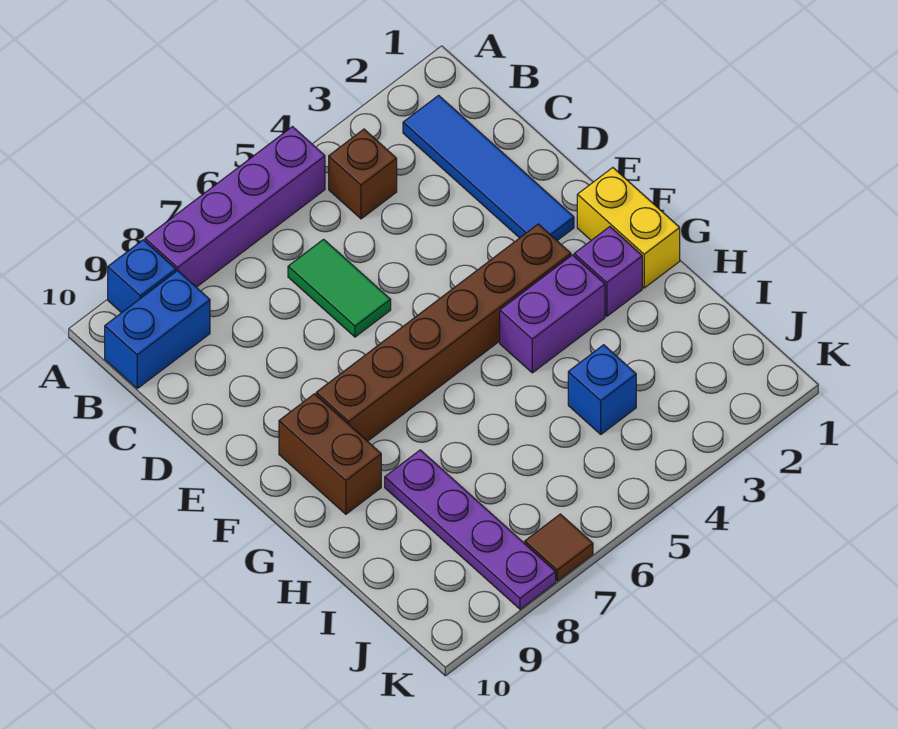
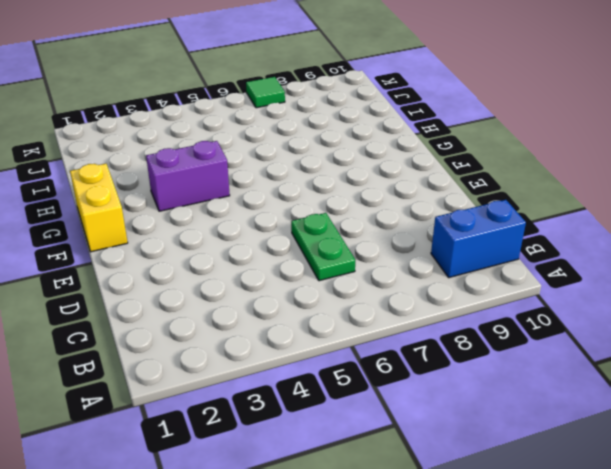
green 1x2 plate [291,213,355,281] -> green 1x2 tile [288,239,391,337]
green 1x1 tile [246,77,285,108] -> brown 1x1 tile [525,514,593,581]
none -> purple 1x4 brick [145,127,325,287]
none -> blue 1x1 brick [108,240,176,313]
none -> blue 1x4 tile [403,95,574,241]

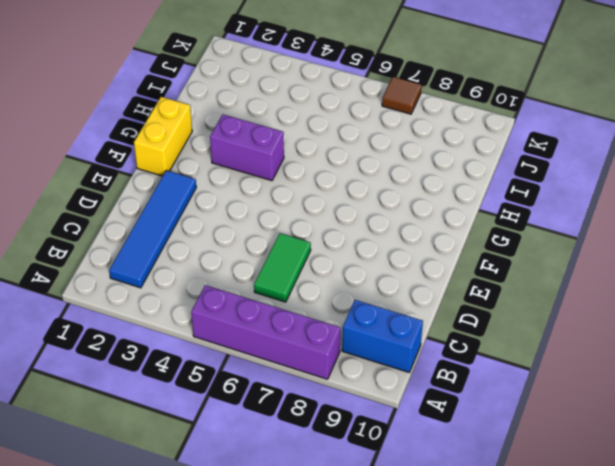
none -> blue 1x1 brick [108,240,176,313]
none -> brown 1x1 brick [329,129,397,219]
none -> brown 1x6 brick [316,224,571,441]

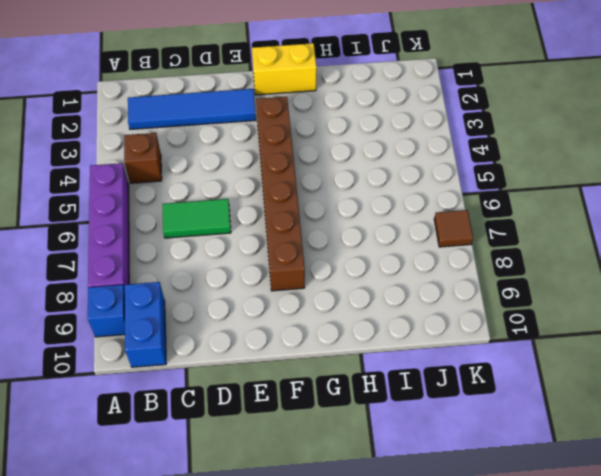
none -> brown 1x2 brick [279,394,381,514]
none -> purple 1x1 brick [574,227,642,316]
none -> purple 1x2 brick [500,255,605,373]

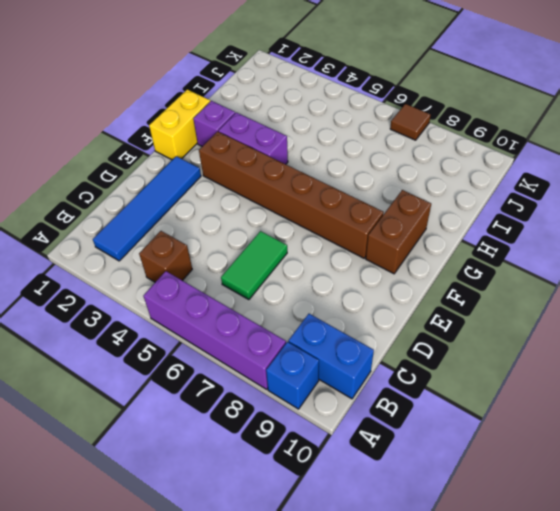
none -> purple 1x4 plate [385,450,556,609]
none -> blue 1x1 brick [568,345,636,434]

